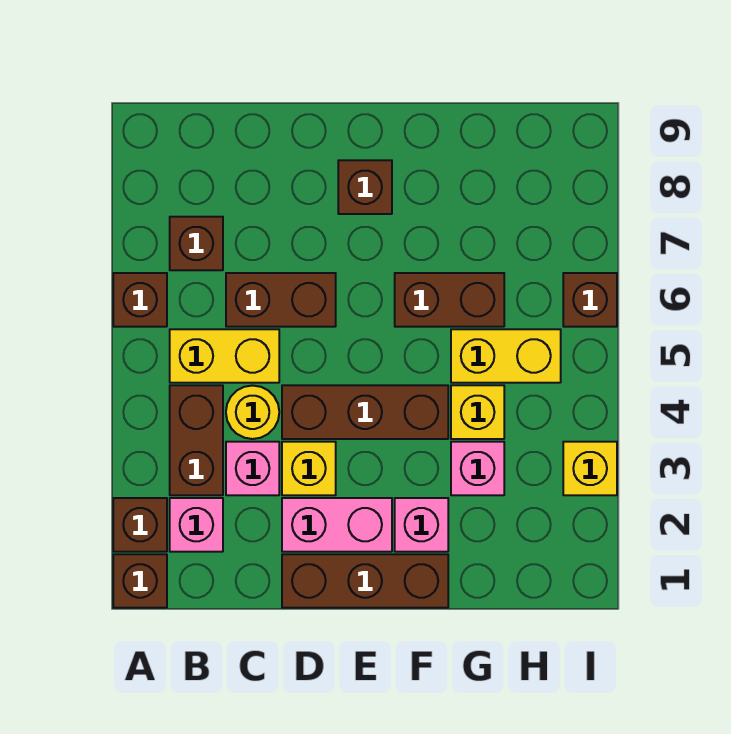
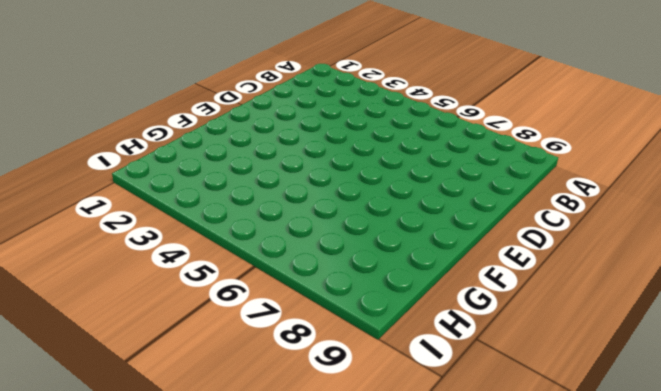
none -> brown 1x1 brick [113,554,167,608]
none -> brown 1x1 brick [113,498,167,552]
none -> brown 1x1 brick [113,273,167,327]

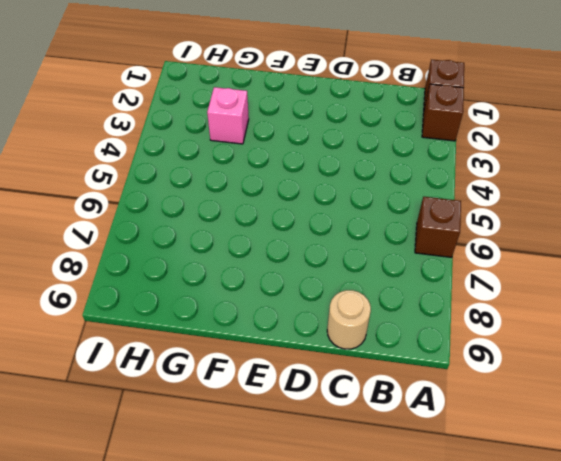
tan 1x1 round brick [327,290,371,349] -> none
none -> pink 1x1 brick [170,498,223,552]
none -> brown 1x2 brick [170,385,223,495]
none -> yellow 1x2 brick [170,329,279,383]

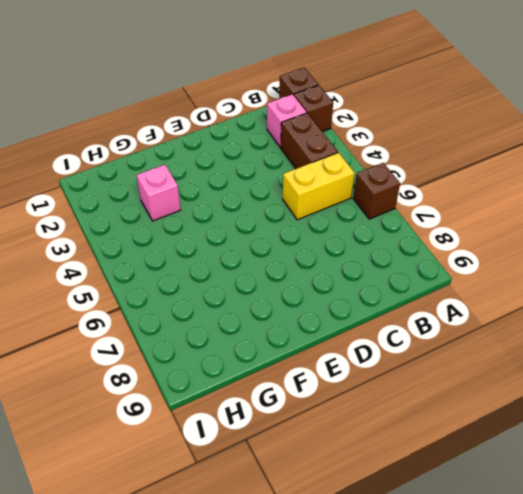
none -> brown 1x1 brick [170,217,223,270]
none -> pink 1x1 brick [226,442,279,495]
none -> yellow 1x1 round brick [226,386,279,439]

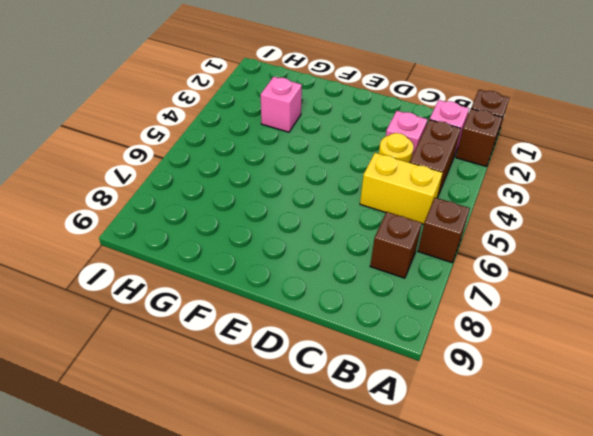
none -> brown 1x2 brick [226,273,336,327]
none -> brown 1x3 brick [282,554,448,608]
none -> pink 1x2 brick [282,498,392,552]

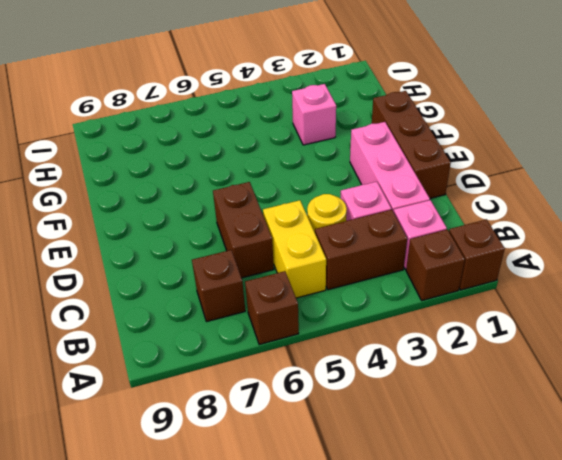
pink 1x3 brick [350,122,430,212] -> pink 1x2 brick [282,498,392,552]
none -> yellow 1x1 brick [282,442,336,495]
none -> brown 1x3 brick [282,385,448,439]
none -> brown 1x1 brick [338,160,392,214]

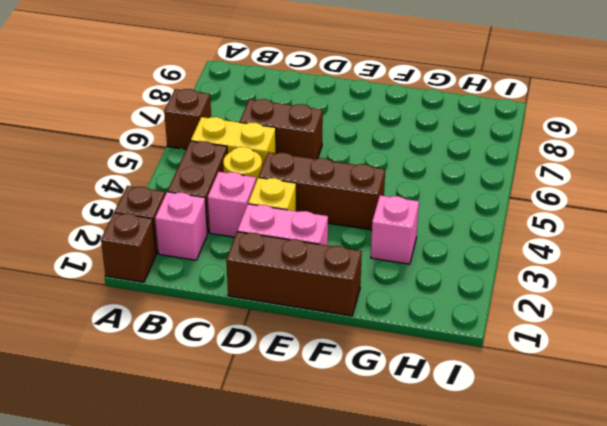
none -> brown 1x1 brick [170,217,223,270]
none -> brown 1x1 brick [338,160,392,214]
none -> pink 1x1 brick [395,498,448,552]

